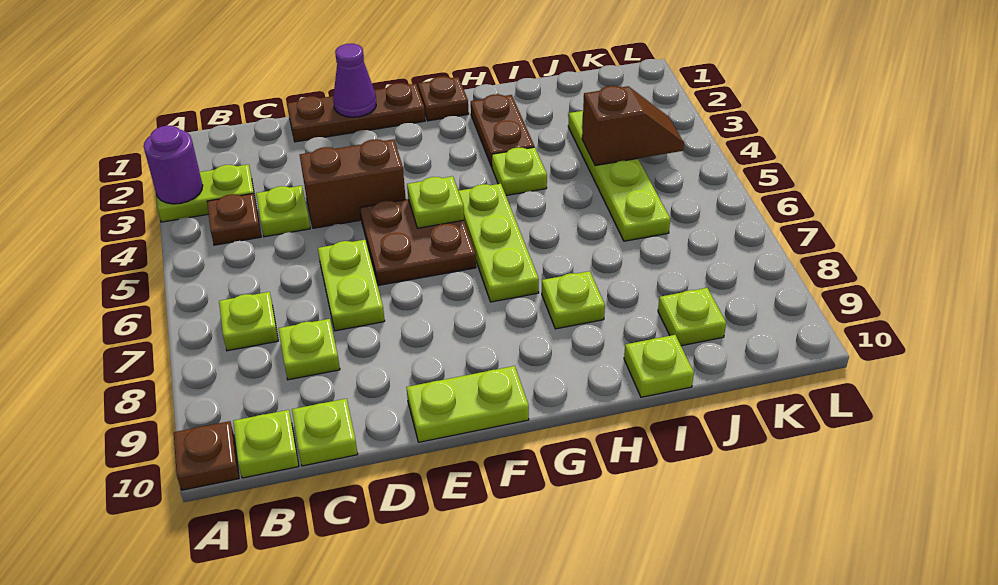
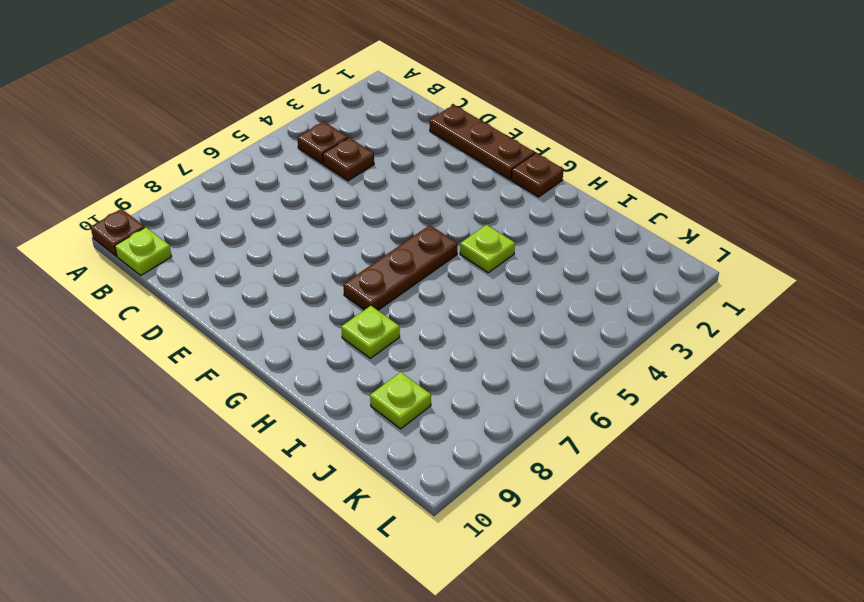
brown 1x1 plate [323,138,374,181] -> lime 1x1 plate [256,186,310,237]
brown 1x3 plate [343,225,458,310] -> lime 1x3 plate [458,184,539,302]
none -> lime 1x2 plate [156,164,255,222]
none -> lime 1x1 plate [219,292,278,351]
none -> lime 1x1 plate [278,319,340,380]

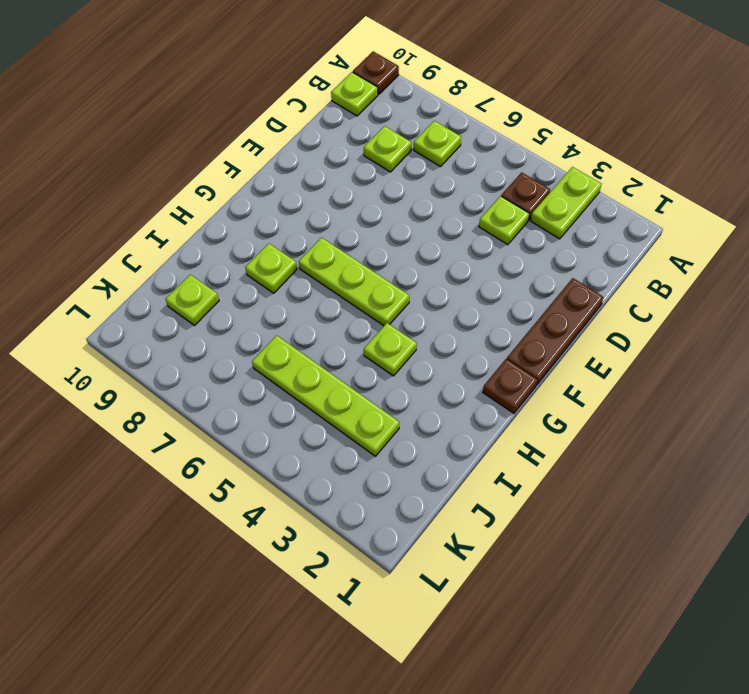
none -> lime 1x1 plate [292,399,358,466]
none -> brown 1x2 brick [300,139,406,228]
none -> lime 1x2 plate [318,240,385,331]

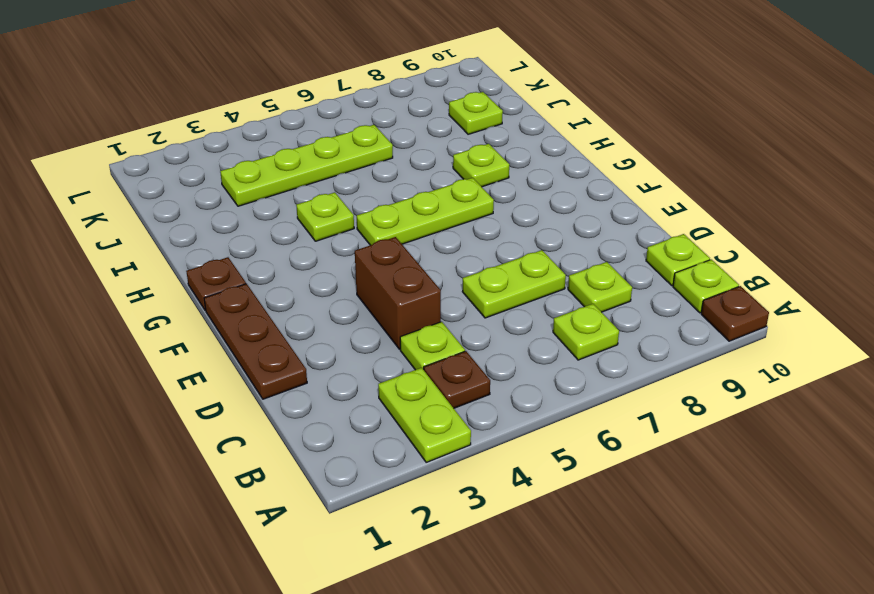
none -> brown 2x2 plate [360,199,476,285]
none -> lime 1x2 plate [406,366,529,442]
none -> brown 1x2 plate [471,94,534,167]

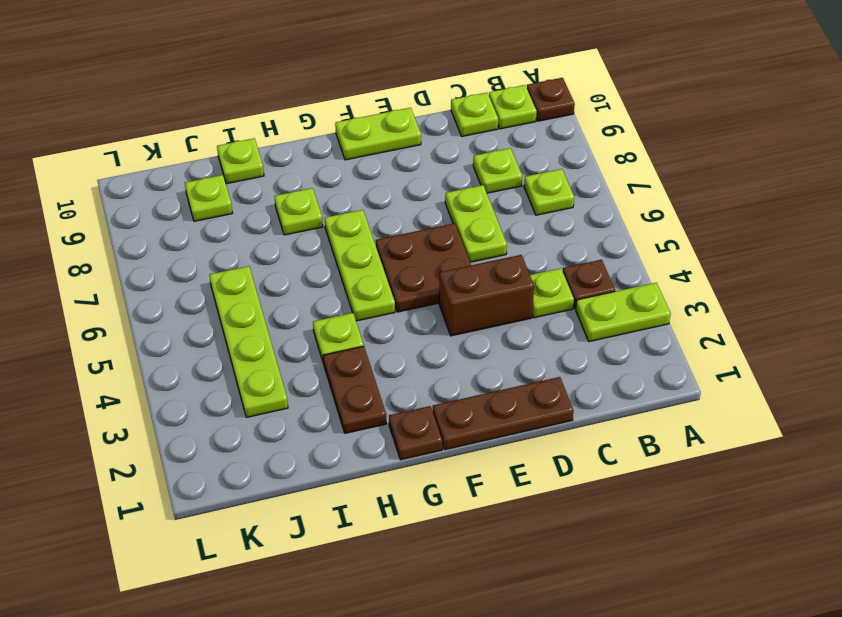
none -> purple 1x1 round brick [144,126,203,204]
none -> purple 1x1 cone [333,44,376,117]
none -> lime 1x1 plate [407,176,464,228]

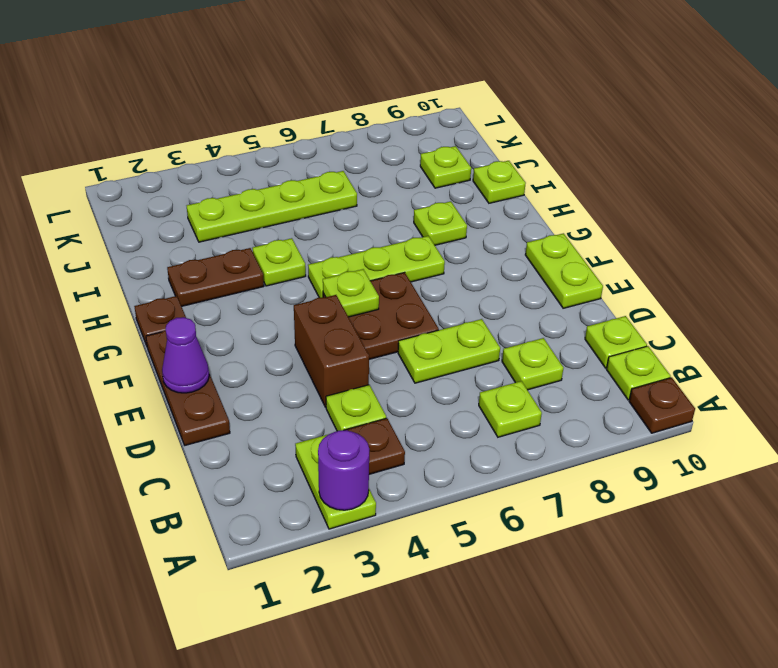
none -> brown 1x2 slope [582,86,684,166]

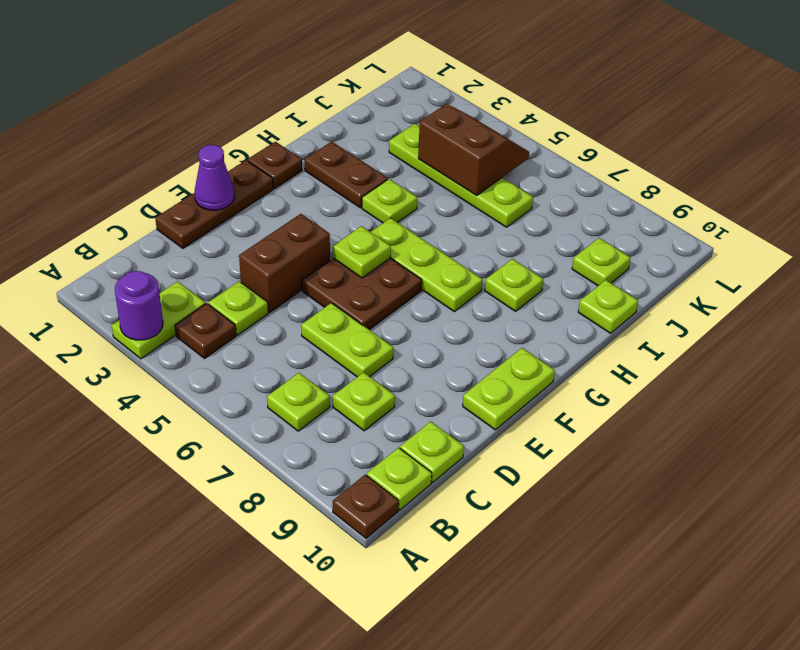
brown 2x2 slope [418,104,529,196] -> brown 1x2 slope [582,86,684,166]

